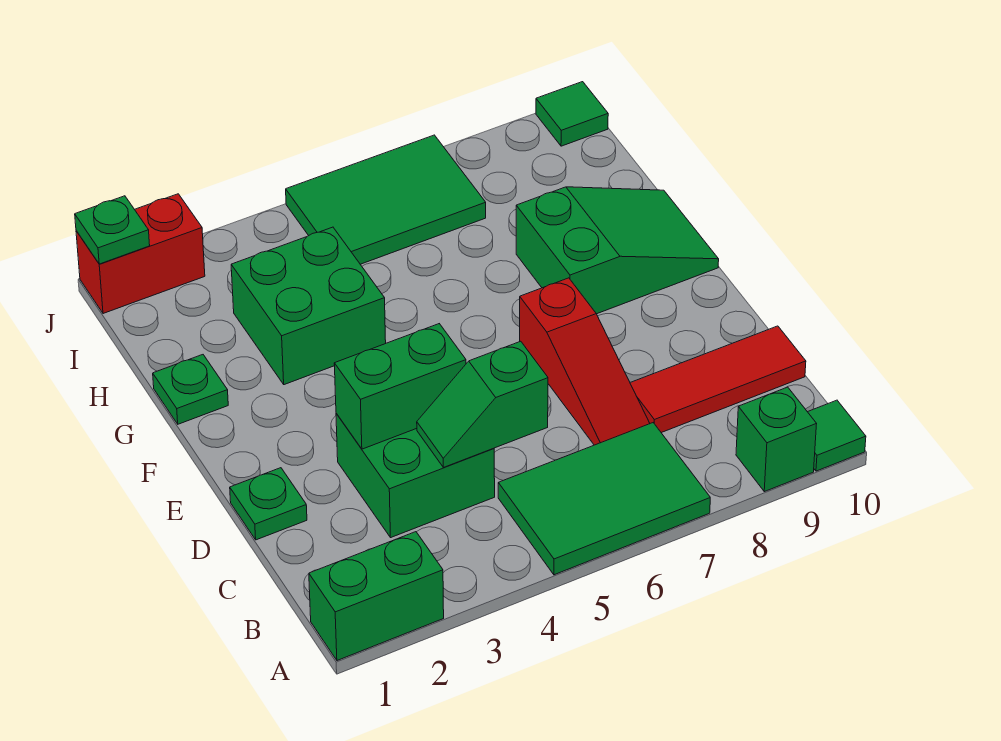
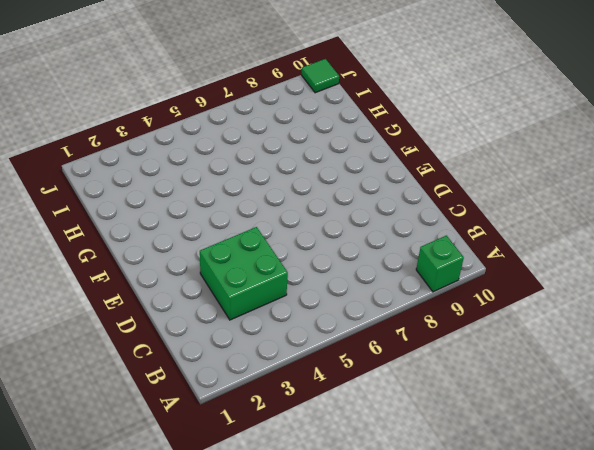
none -> green 1x2 brick [309,532,444,661]
none -> green 2x3 tile [498,423,710,575]
none -> green 1x1 tile [808,400,866,471]

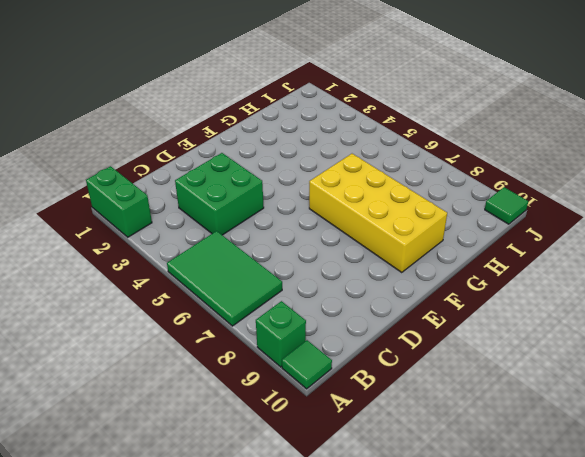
yellow 2x4 brick [309,154,447,273] -> green 2x3 slope [516,187,719,314]
none -> red 1x3 slope [520,278,650,445]
none -> red 1x3 tile [630,326,806,433]
none -> green 1x1 plate [230,468,307,540]

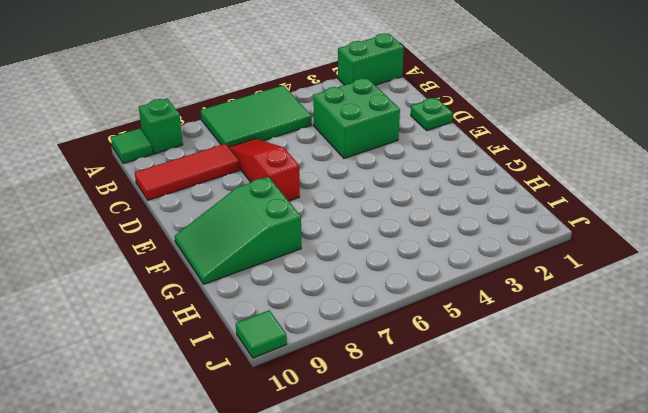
none -> green 1x1 plate [153,355,228,424]
none -> green 2x2 brick [231,227,386,385]
none -> green 2x3 tile [286,135,486,264]

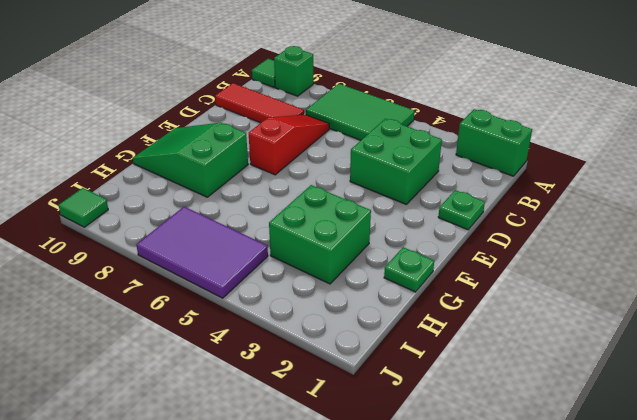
purple 2x3 tile [136,207,268,298] -> green 2x3 tile [286,135,486,264]
none -> red 1x2 brick [76,194,205,314]
none -> green 1x2 slope [417,341,548,467]
none -> green 1x2 brick [334,324,466,449]

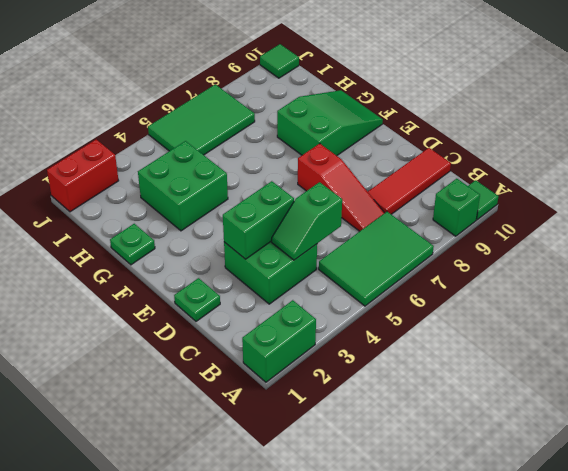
none -> green 1x1 plate [75,196,150,264]

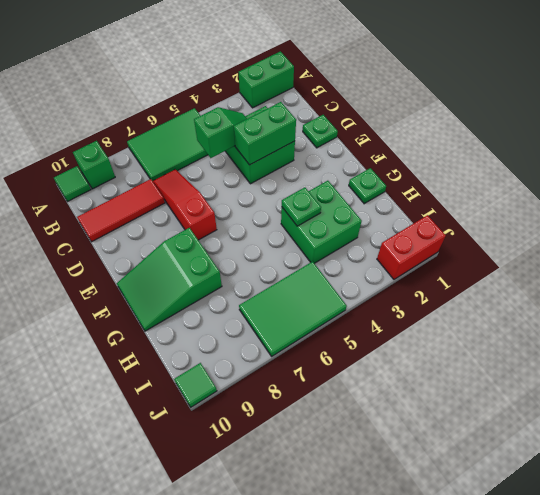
green 1x1 plate [282,187,321,226] -> green 1x1 plate moved to [75,196,150,264]

